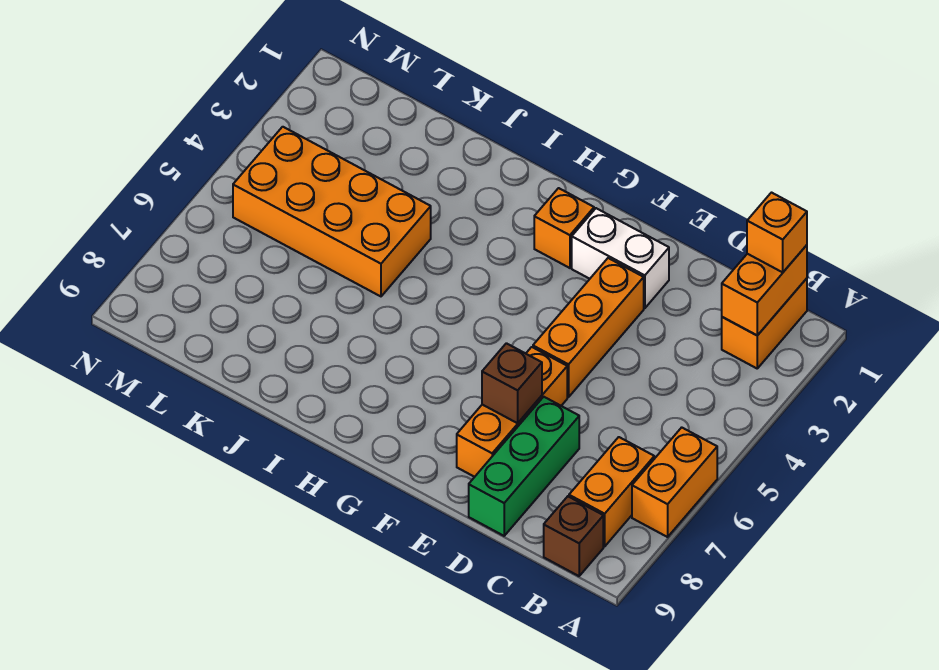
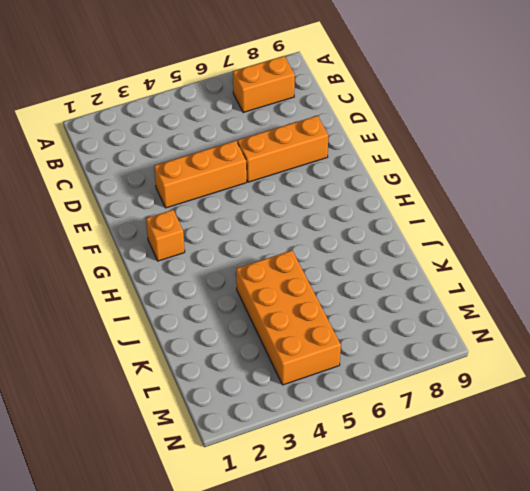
none -> orange 1x2 brick [632,427,717,537]
none -> orange 1x2 brick [722,278,807,368]
none -> brown 1x1 brick [544,496,603,576]

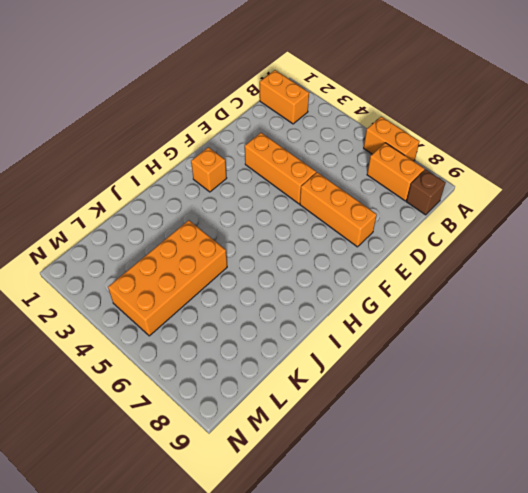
none -> green 1x3 brick [469,397,579,536]
none -> white 1x2 brick [572,208,669,308]
none -> orange 1x2 brick [722,245,807,335]

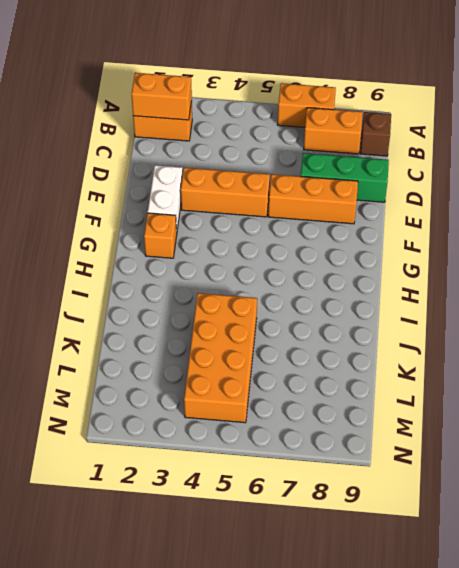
none -> brown 1x1 brick [482,343,542,423]
none -> orange 1x1 brick [747,193,807,272]

